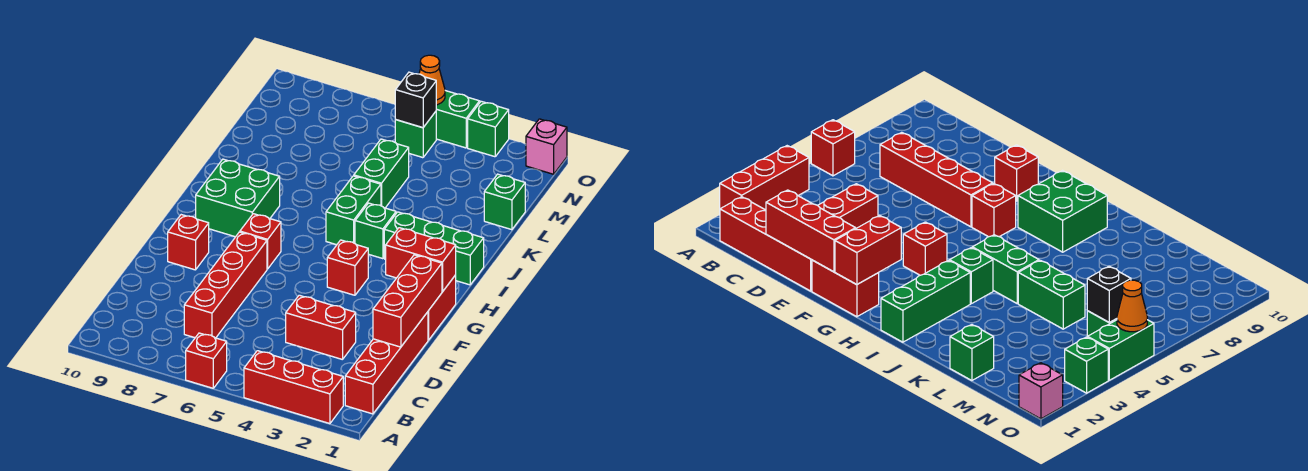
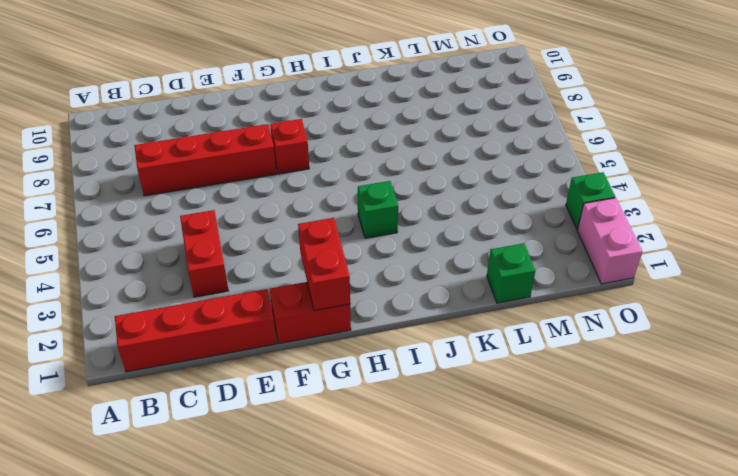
pink 1x2 brick [577,198,642,284] -> pink 1x1 brick [526,119,567,174]
none -> red 1x3 brick [244,351,343,424]
none -> red 1x1 brick [186,333,227,388]
none -> red 1x1 brick [168,215,209,270]

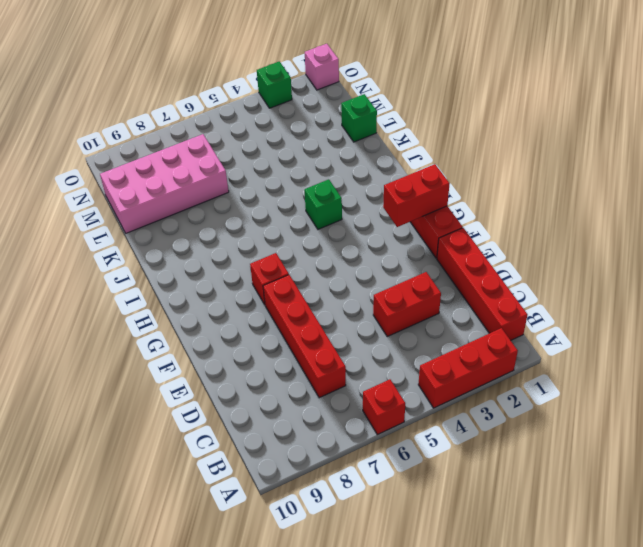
pink 2x4 brick [100,134,229,233] -> none
none -> red 1x1 brick [168,215,209,270]
none -> red 1x1 brick [327,240,368,295]
none -> green 2x2 brick [196,159,280,237]

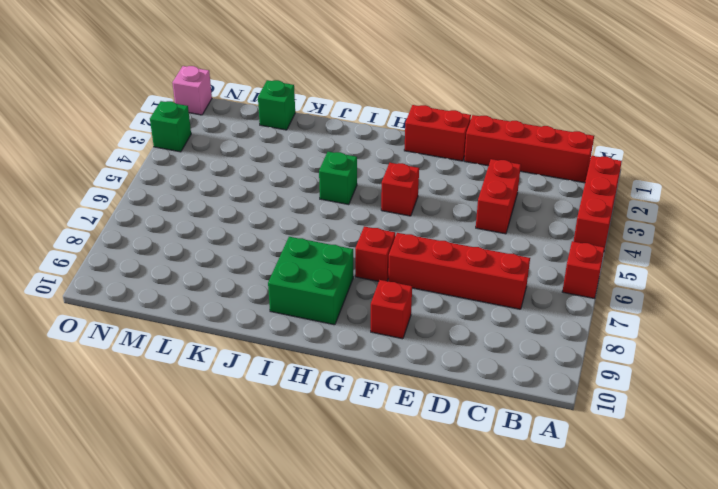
none -> green 1x3 brick [384,212,484,285]
none -> green 1x2 brick [326,176,381,245]
none -> green 1x2 brick [354,139,409,208]

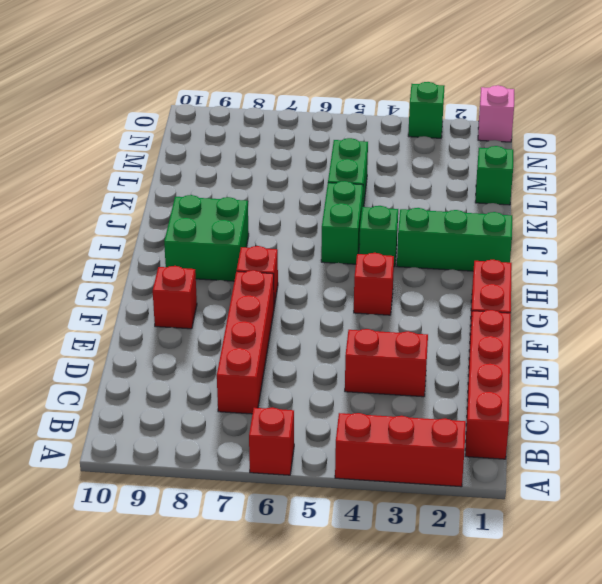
none -> green 1x1 brick [395,112,436,158]
none -> green 1x2 brick [436,91,480,148]
none -> red 1x3 brick [373,255,442,347]

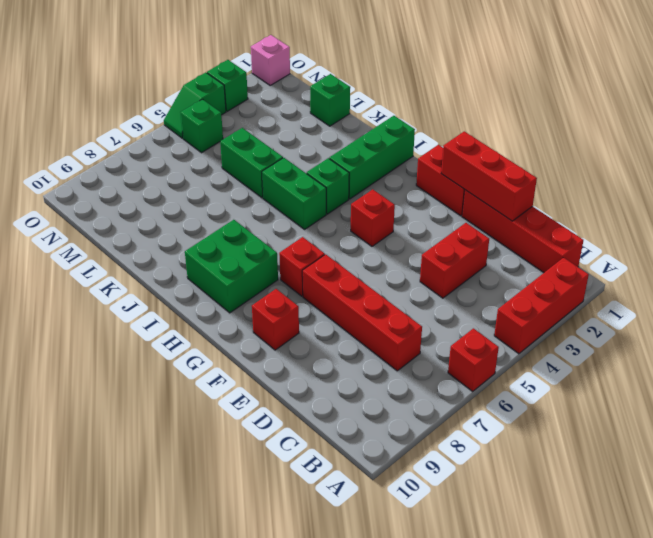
green 1x2 slope [164,72,226,138] -> green 1x2 brick [436,91,480,148]
none -> red 1x2 brick [386,228,456,292]
none -> black 1x1 brick [395,72,436,128]
none -> orange 1x1 cone [419,55,445,105]

